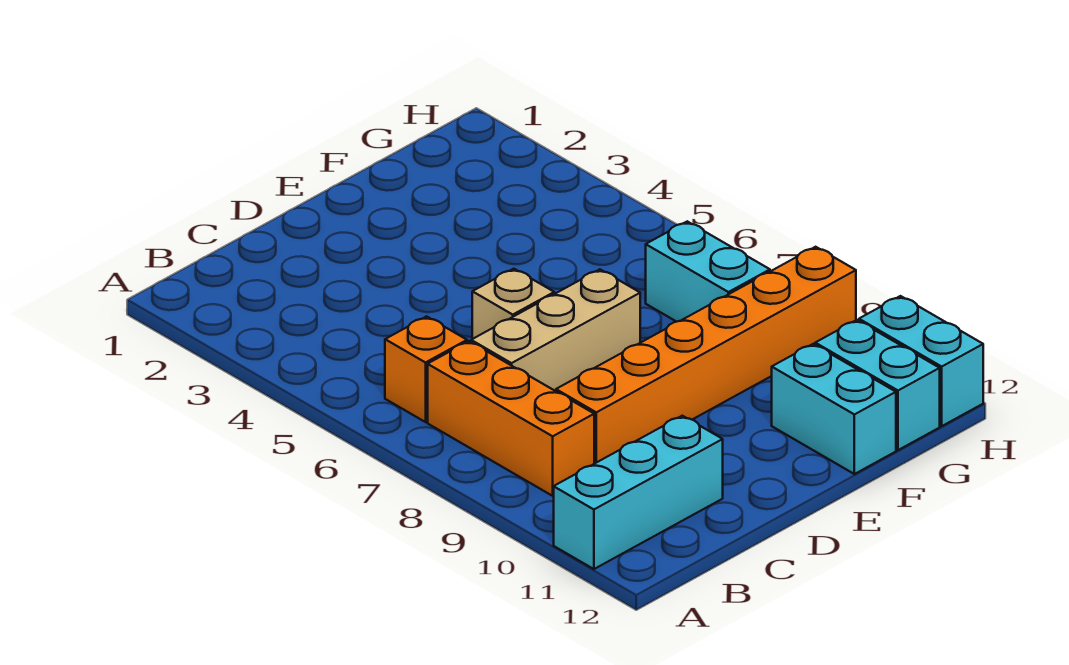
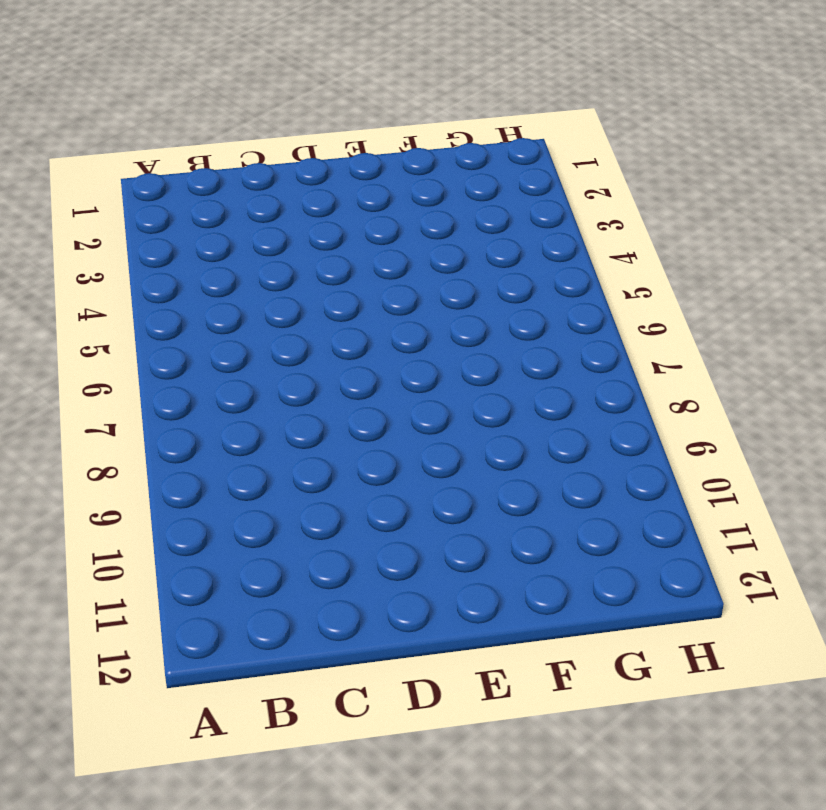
none -> cyan 1x3 brick [554,416,723,569]
none -> orange 1x1 brick [385,316,467,422]

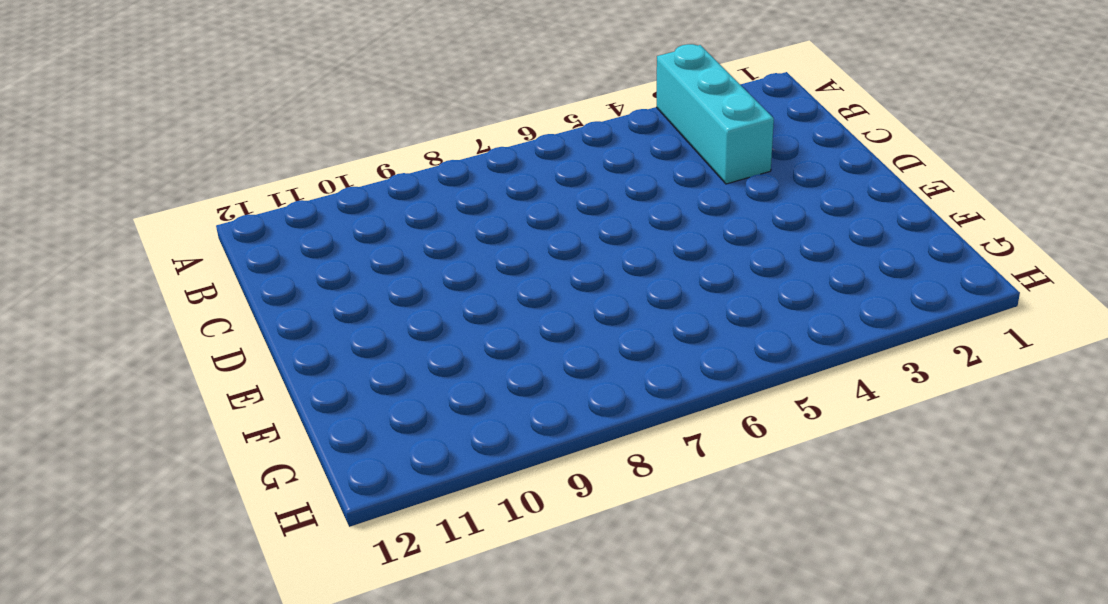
cyan 1x3 brick [657,44,774,184] -> cyan 1x3 brick moved to [554,416,723,569]
none -> orange 1x1 brick [385,316,467,422]
none -> orange 1x3 brick [428,341,594,496]

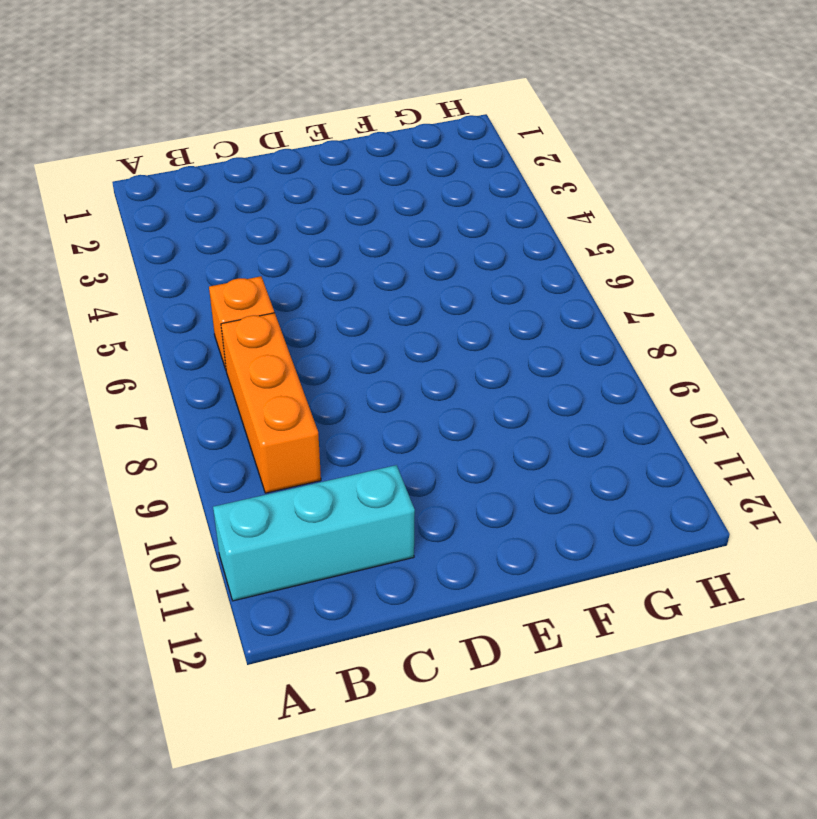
none -> tan 1x3 brick [471,269,640,391]
none -> orange 1x6 brick [556,247,856,464]

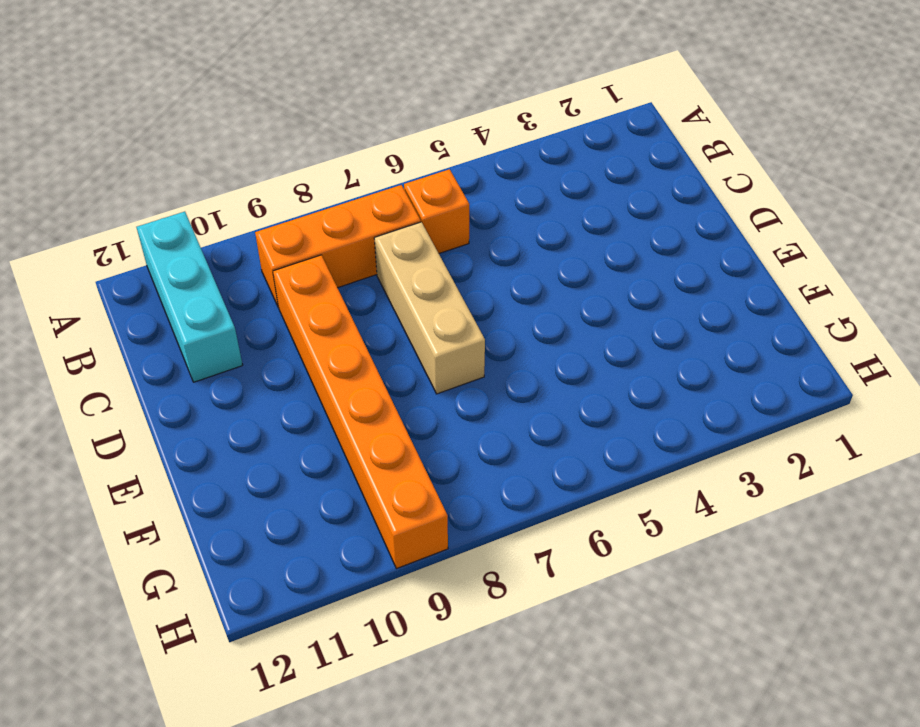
none -> tan 1x1 brick [472,269,554,339]
none -> cyan 1x2 brick [772,344,896,474]

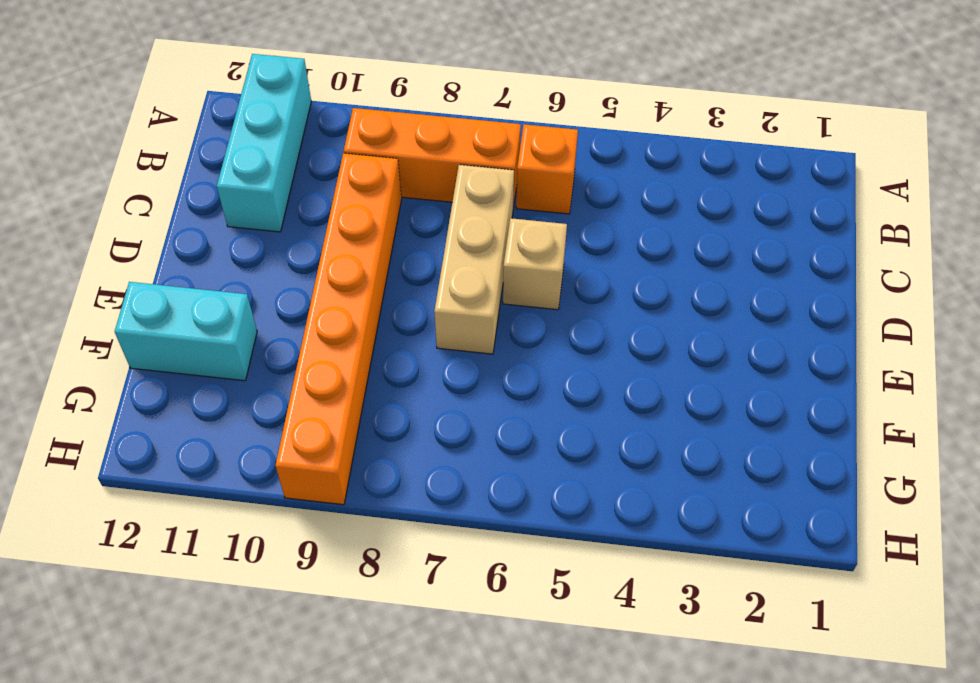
none -> cyan 1x2 brick [646,221,770,322]
none -> cyan 1x2 brick [815,320,940,450]

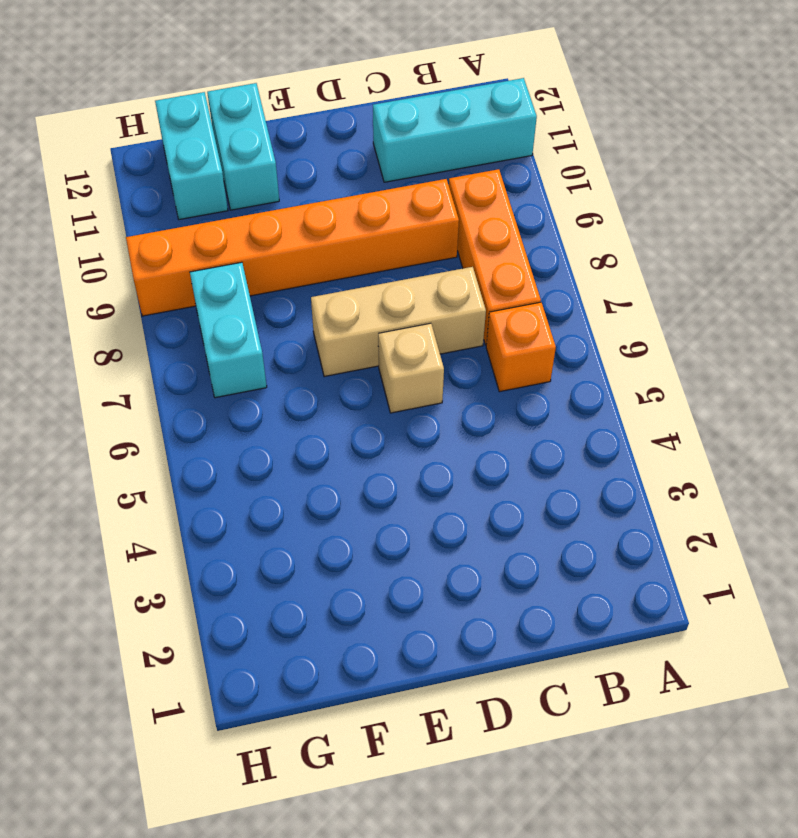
none -> cyan 1x2 brick [859,296,983,426]

